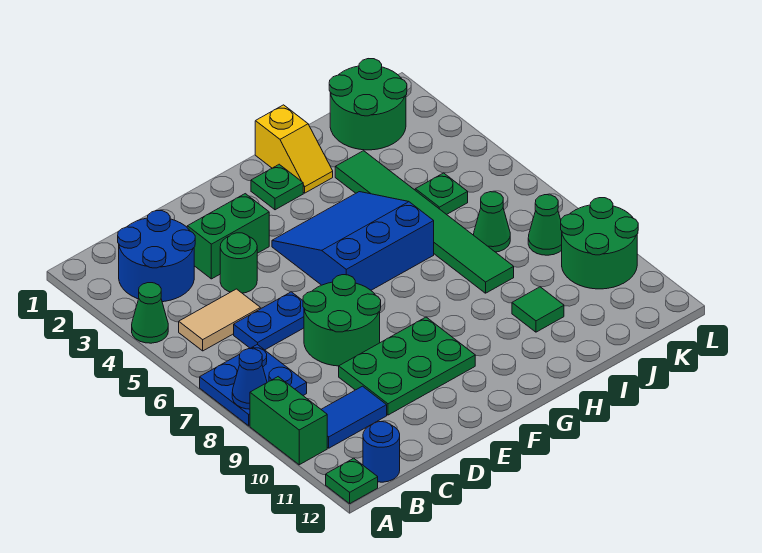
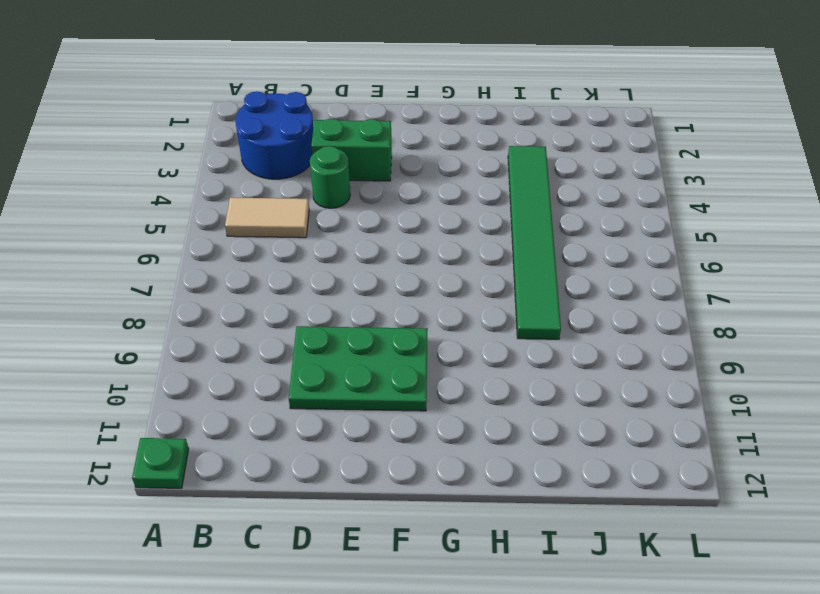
none -> green 1x1 cone [132,283,168,343]
none -> blue 2x2 plate [200,344,307,426]
none -> green 1x2 brick [250,377,327,465]

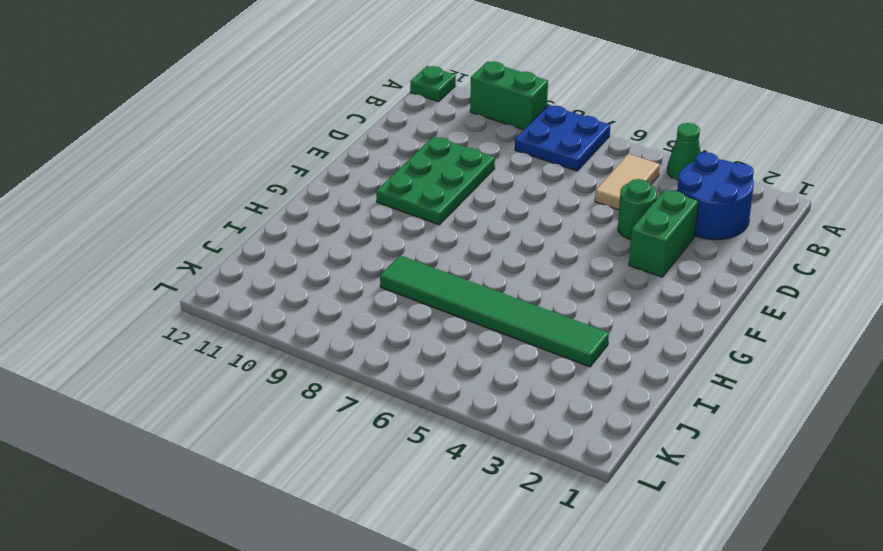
none -> blue 1x2 tile [321,386,387,448]
none -> blue 1x1 round brick [363,422,400,482]
none -> blue 1x2 plate [234,292,304,350]

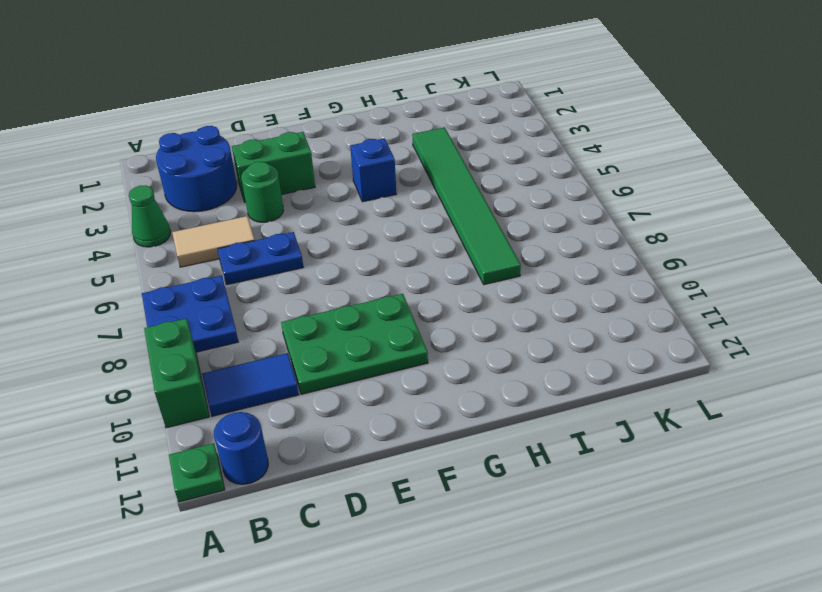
blue 1x1 brick [350,138,396,202] -> blue 3x3 slope [272,192,434,290]
none -> green 2x2 round brick [303,275,381,366]
none -> green 1x1 plate [251,164,303,210]
none -> yellow 1x2 slope [255,105,333,193]

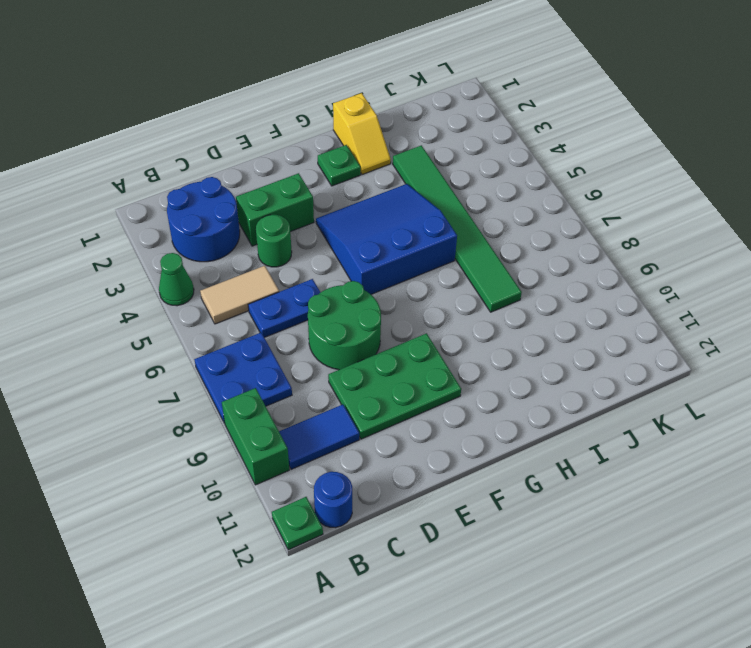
none -> green 1x1 tile [512,287,564,332]
none -> green 2x2 round brick [329,59,407,150]
none -> green 1x1 plate [415,173,468,215]

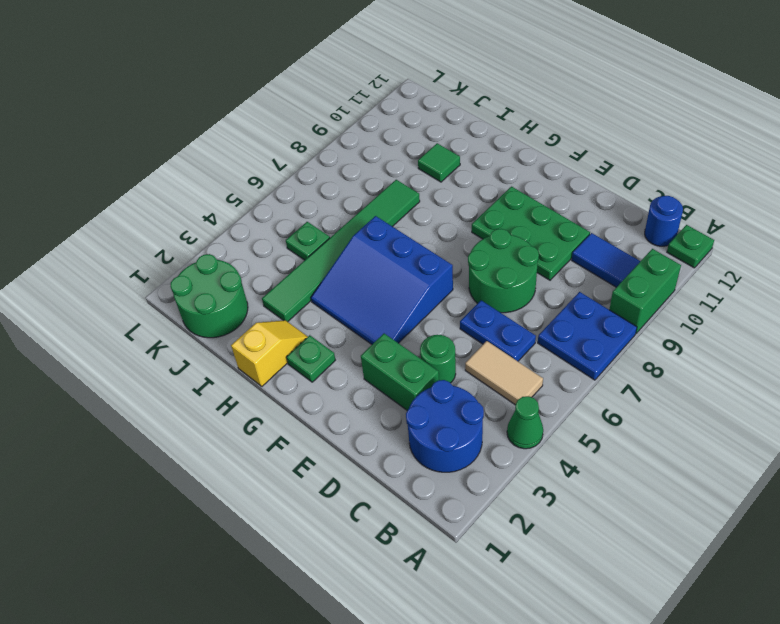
none -> green 1x1 cone [474,192,510,252]
none -> green 1x1 cone [528,195,562,255]
none -> green 2x2 round brick [561,198,638,289]

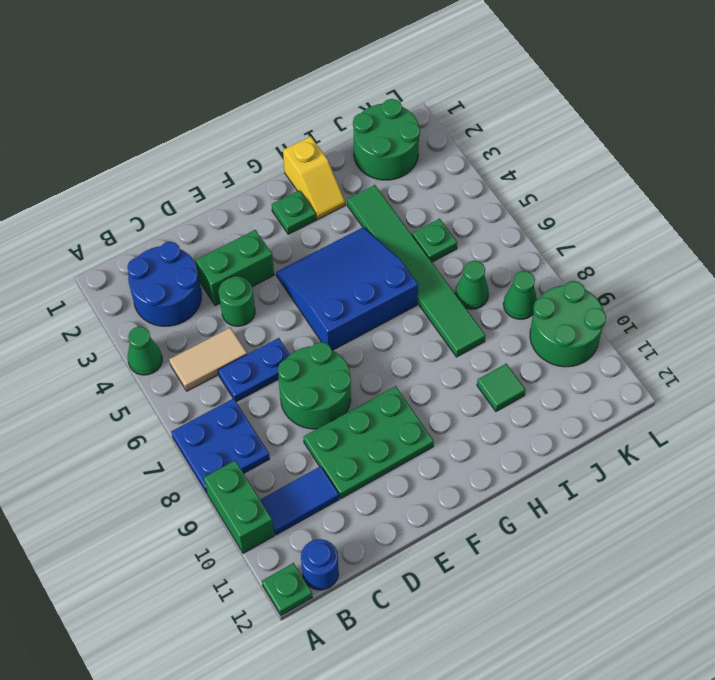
none -> blue 1x1 cone [232,349,267,409]

